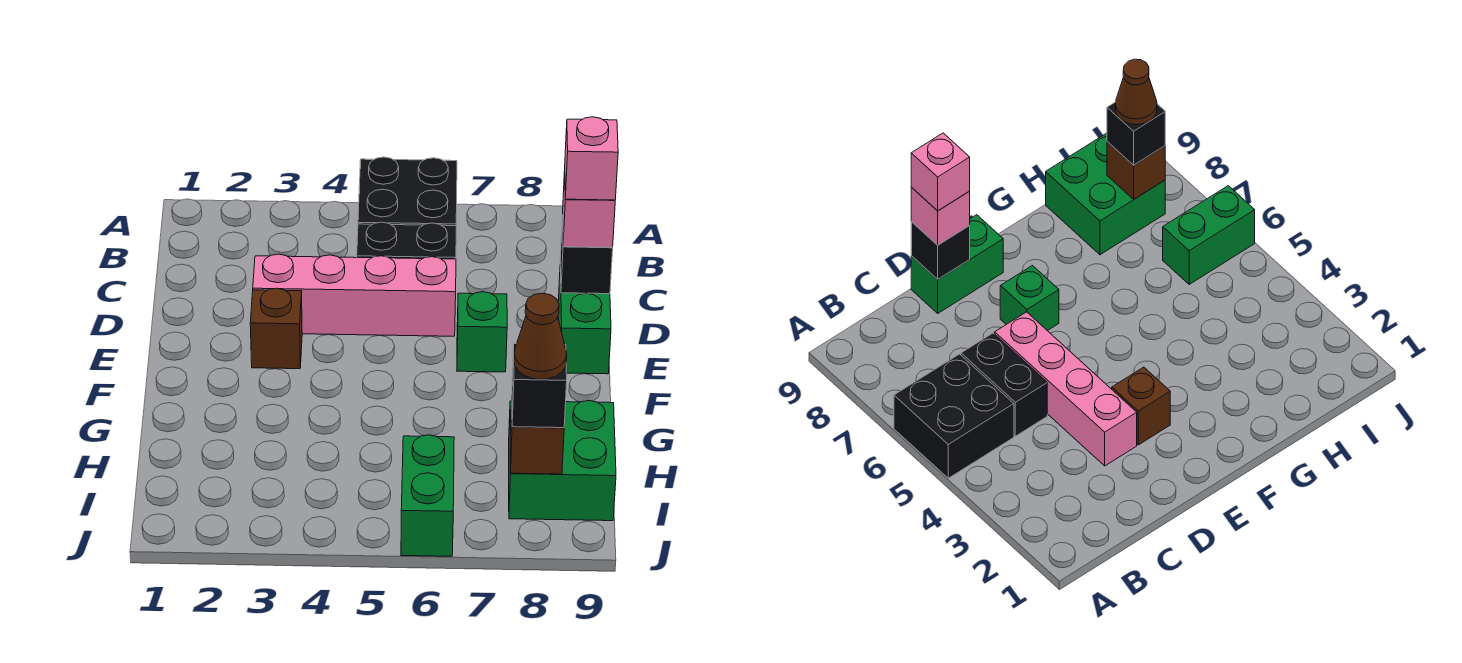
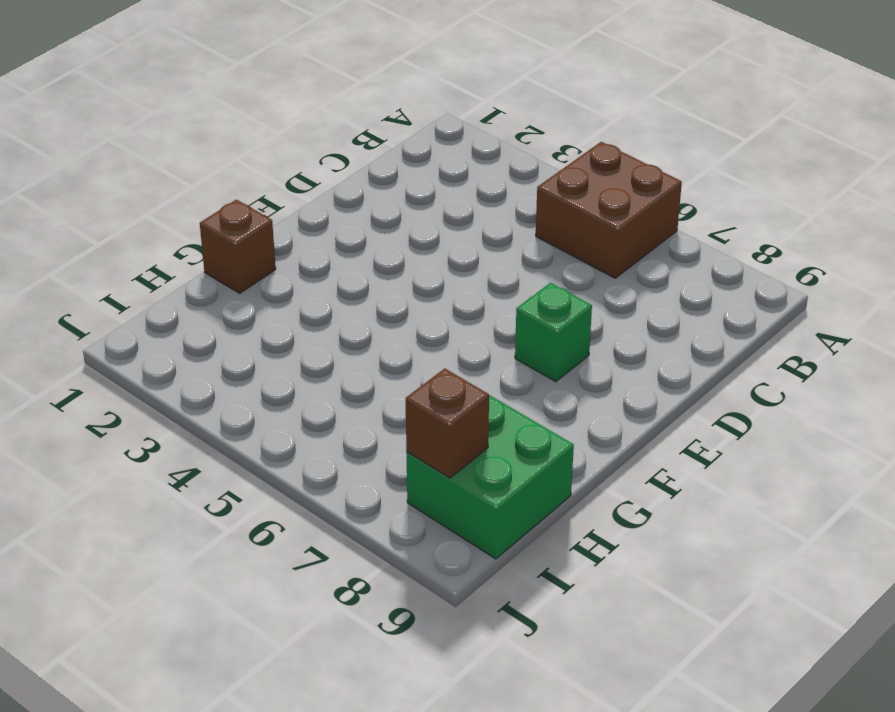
brown 2x2 brick [536,142,682,278] -> black 2x2 brick [358,157,457,226]
brown 1x1 brick [200,200,276,293] -> brown 1x1 brick moved to [250,288,302,369]
none -> black 1x2 brick [357,222,456,259]
none -> pink 1x4 brick [253,254,456,336]
none -> green 1x2 brick [558,267,611,374]

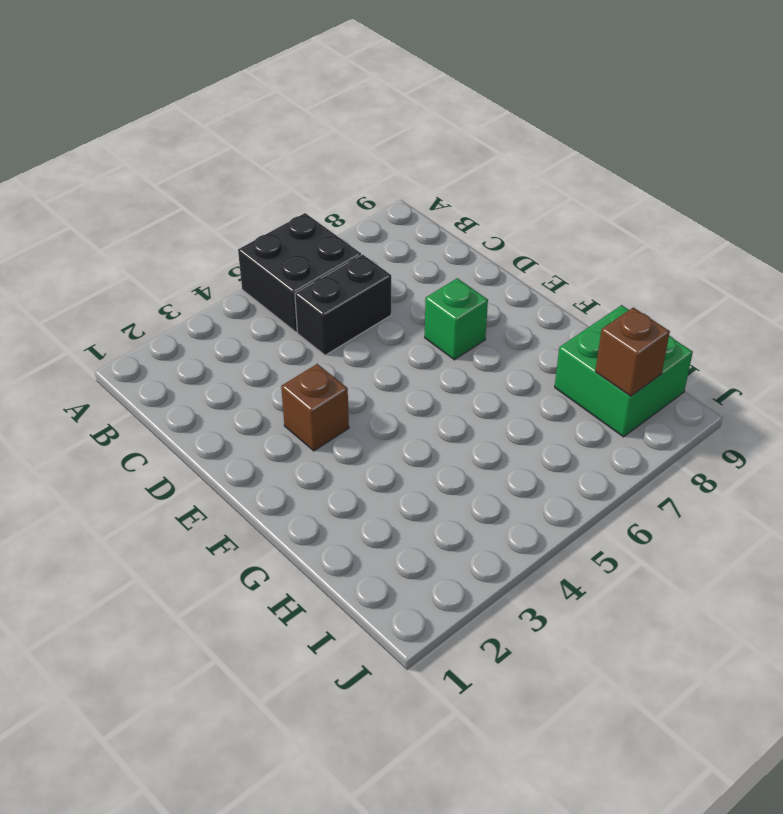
none -> pink 1x4 brick [253,254,456,336]
none -> green 1x2 brick [558,267,611,374]
none -> green 1x2 brick [401,435,454,556]

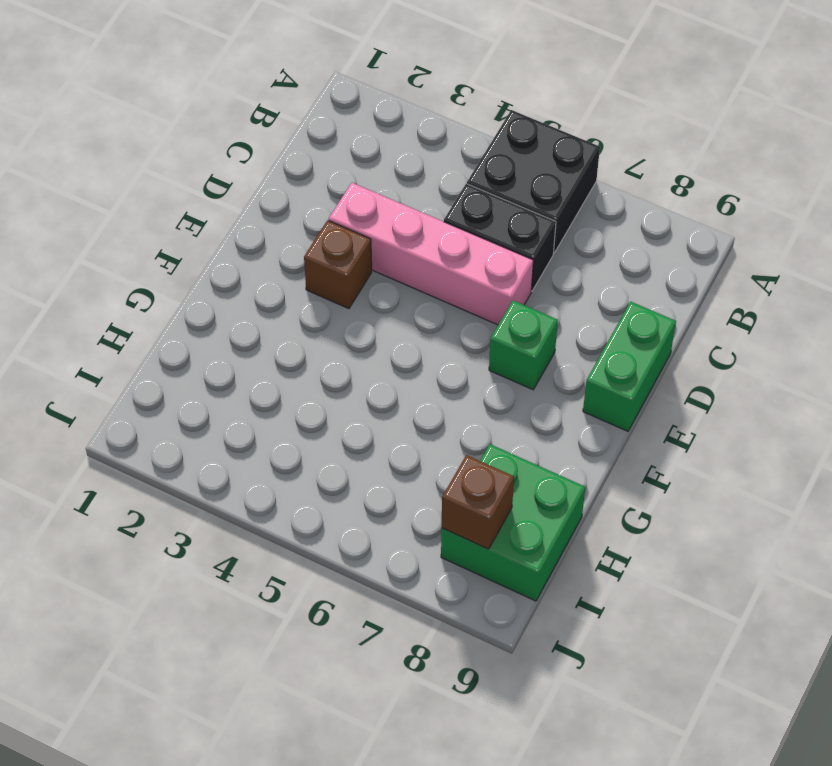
none -> green 1x2 brick [401,435,454,556]
none -> black 1x1 brick [560,216,613,294]
none -> pink 1x1 brick [562,171,615,247]

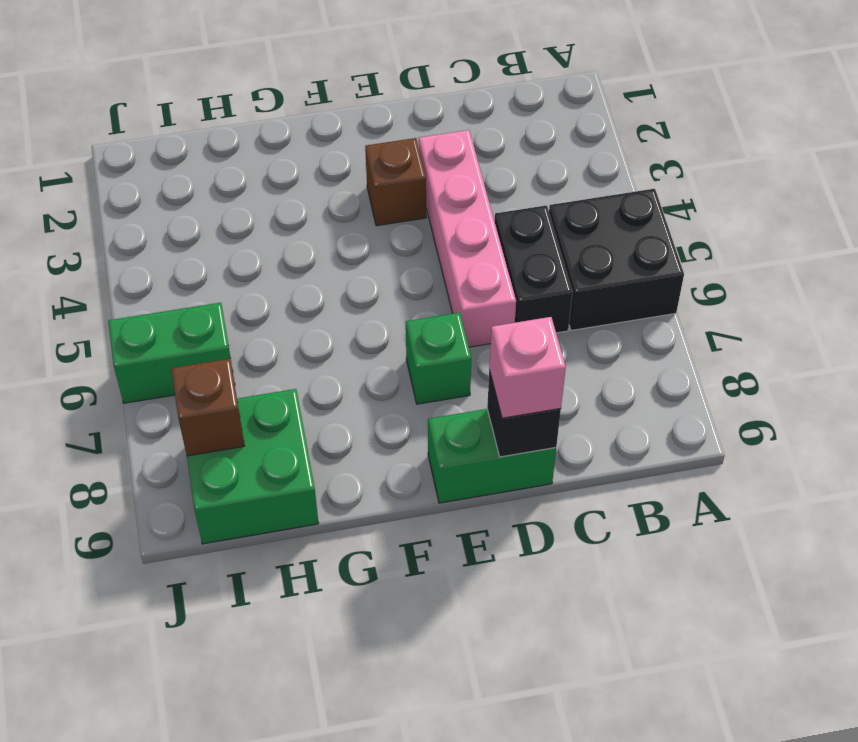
none -> black 1x1 brick [512,344,567,428]
none -> pink 1x1 brick [565,117,618,200]
none -> brown 1x1 cone [514,293,567,380]

